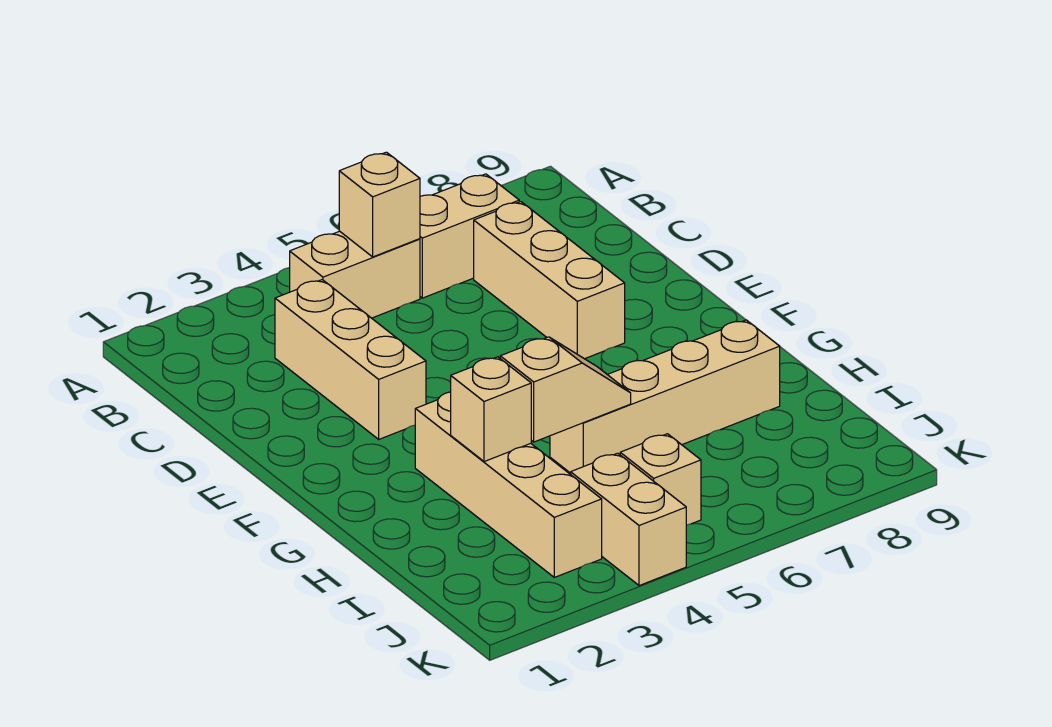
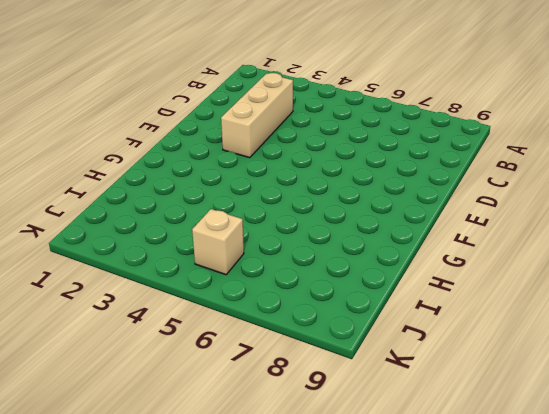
none -> tan 1x2 brick [290,231,420,318]
none -> tan 1x2 brick [420,174,519,298]

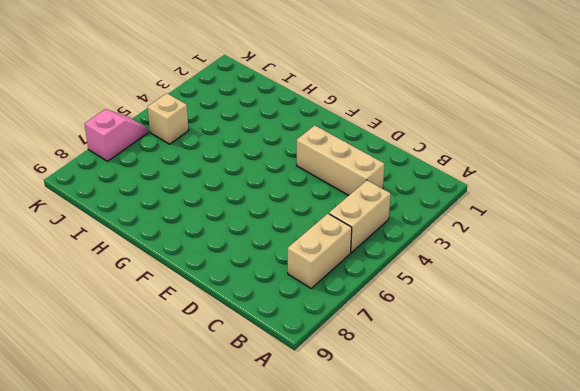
pink 1x2 slope [85,109,148,161] -> none
none -> tan 1x3 brick [474,202,625,359]
none -> tan 1x4 brick [415,392,602,577]

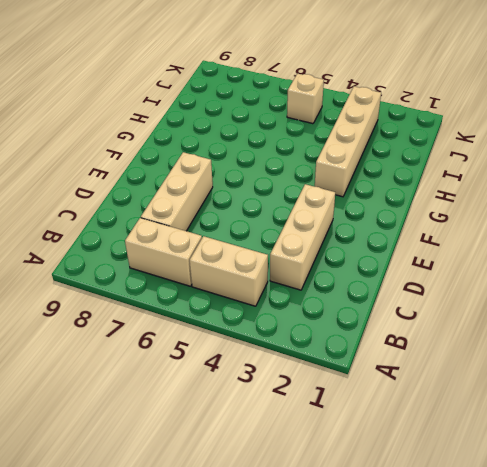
none -> tan 1x4 brick [550,320,780,473]
none -> tan 1x2 brick [571,453,686,586]

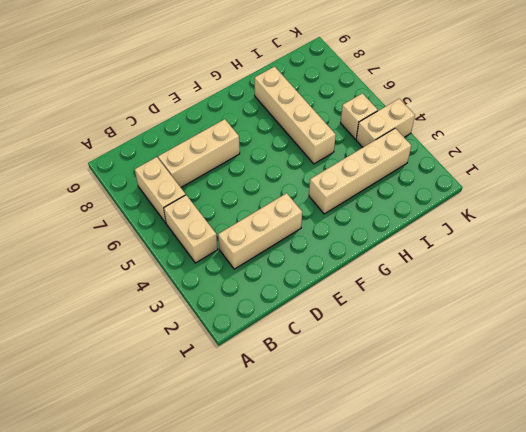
none -> tan 1x1 brick [339,152,420,257]
none -> tan 1x1 brick [451,357,531,462]

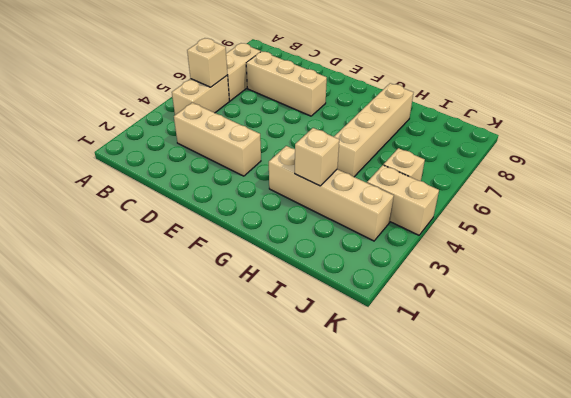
none -> tan 1x2 slope [500,337,631,442]

